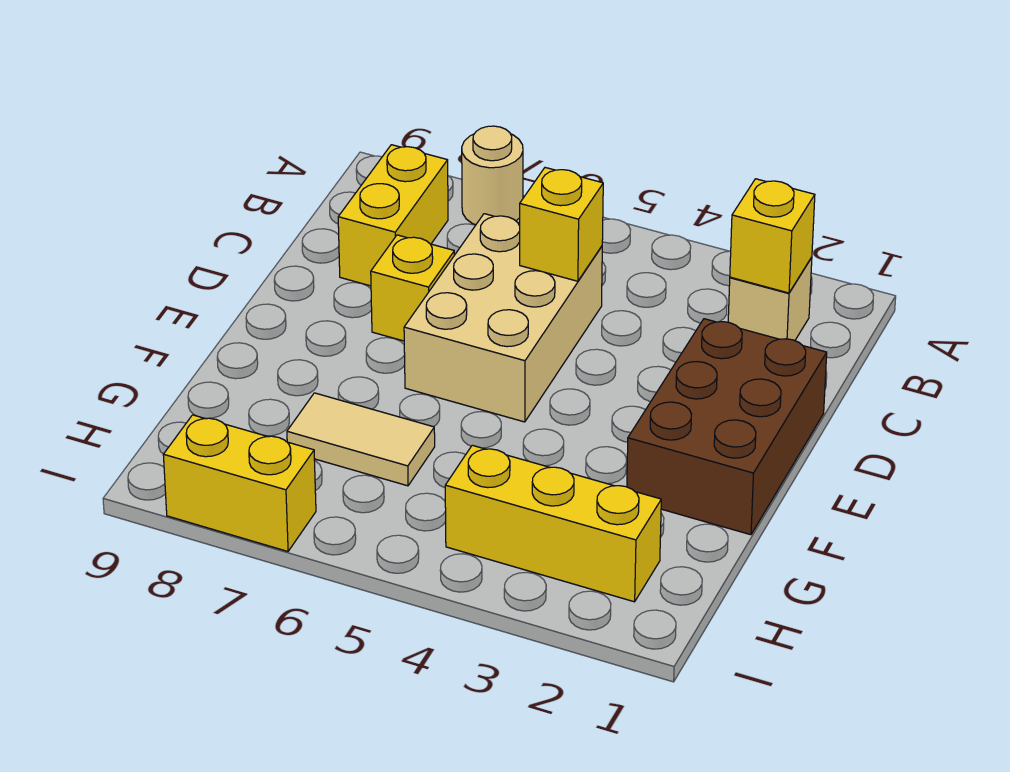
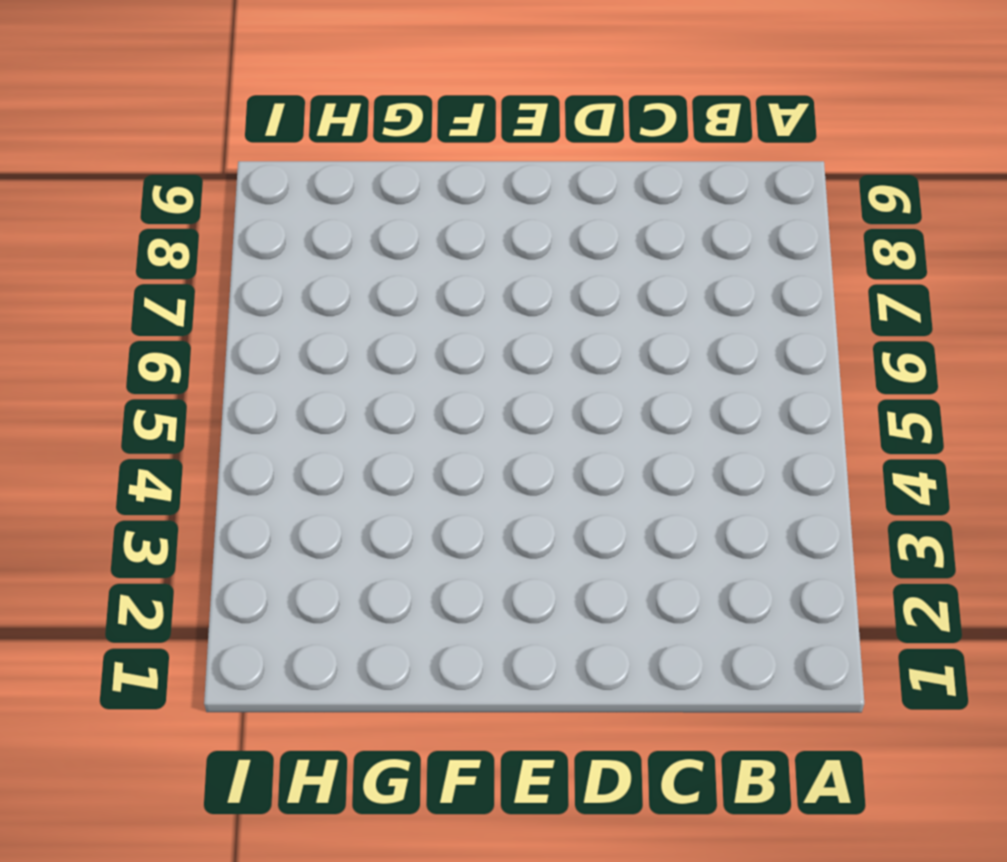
none -> tan 1x1 round brick [462,126,523,225]
none -> tan 1x1 brick [728,257,812,341]

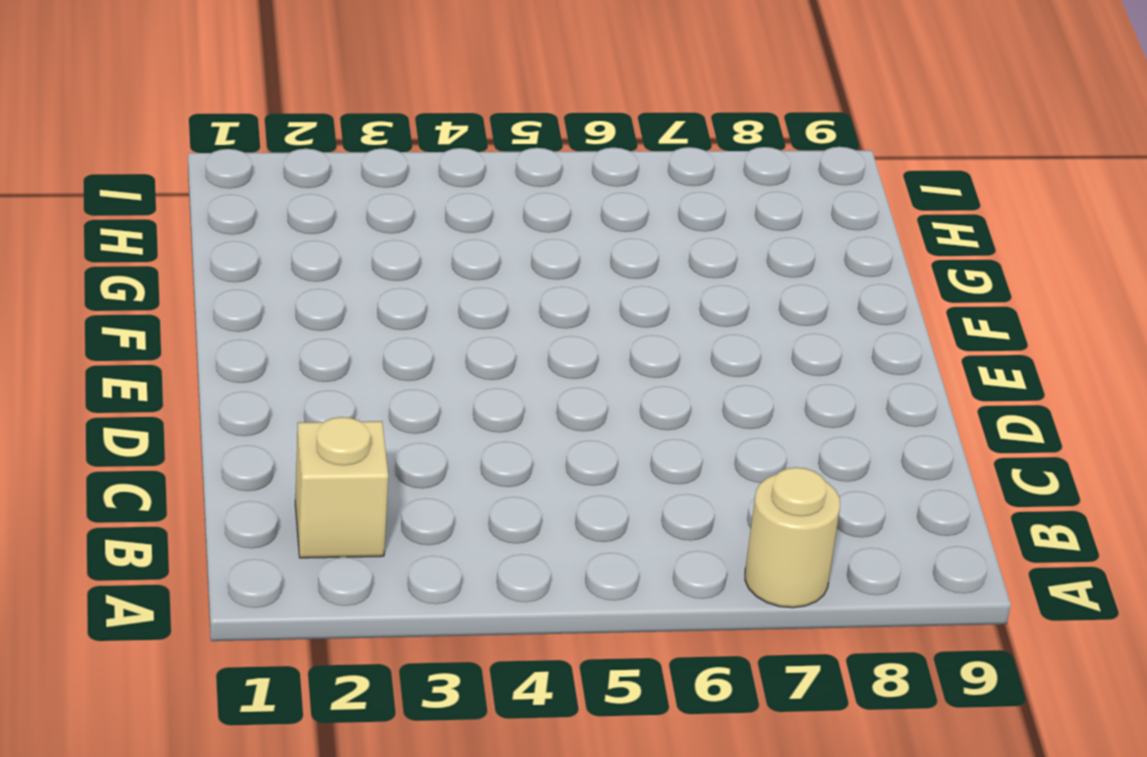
none -> yellow 1x2 brick [338,145,448,286]
none -> tan 2x3 brick [404,214,602,422]

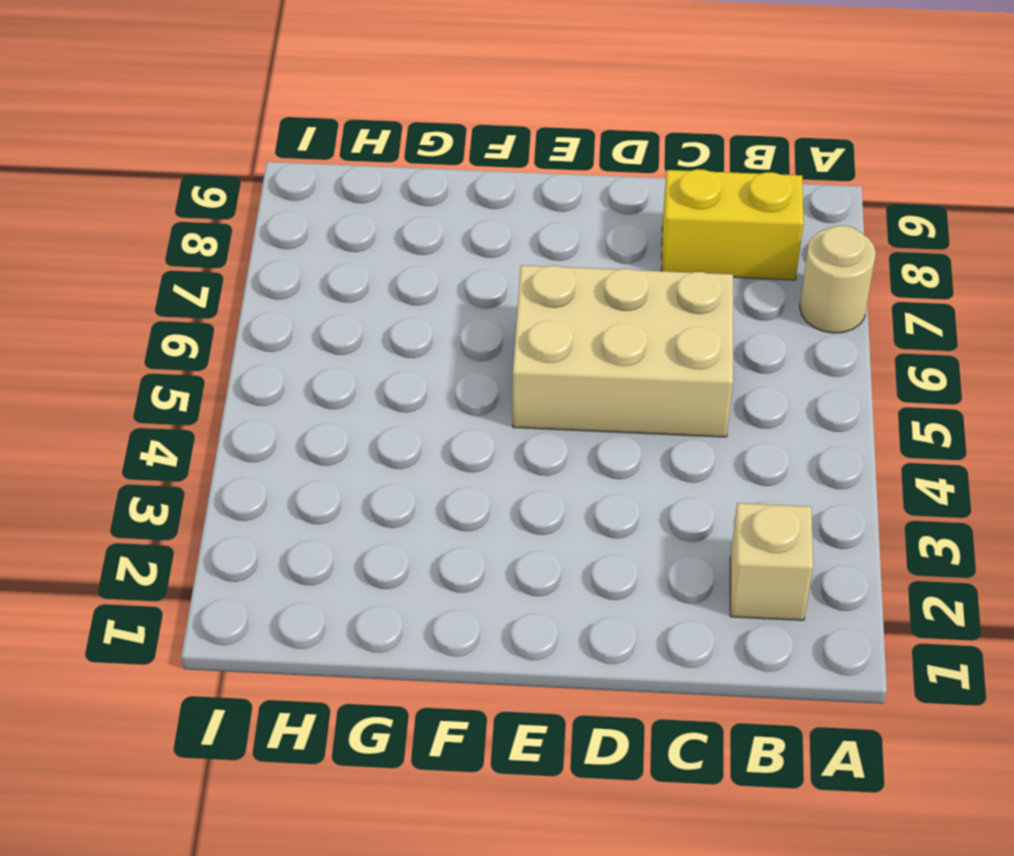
none -> brown 2x3 brick [627,319,827,535]
none -> yellow 1x1 brick [371,235,454,341]

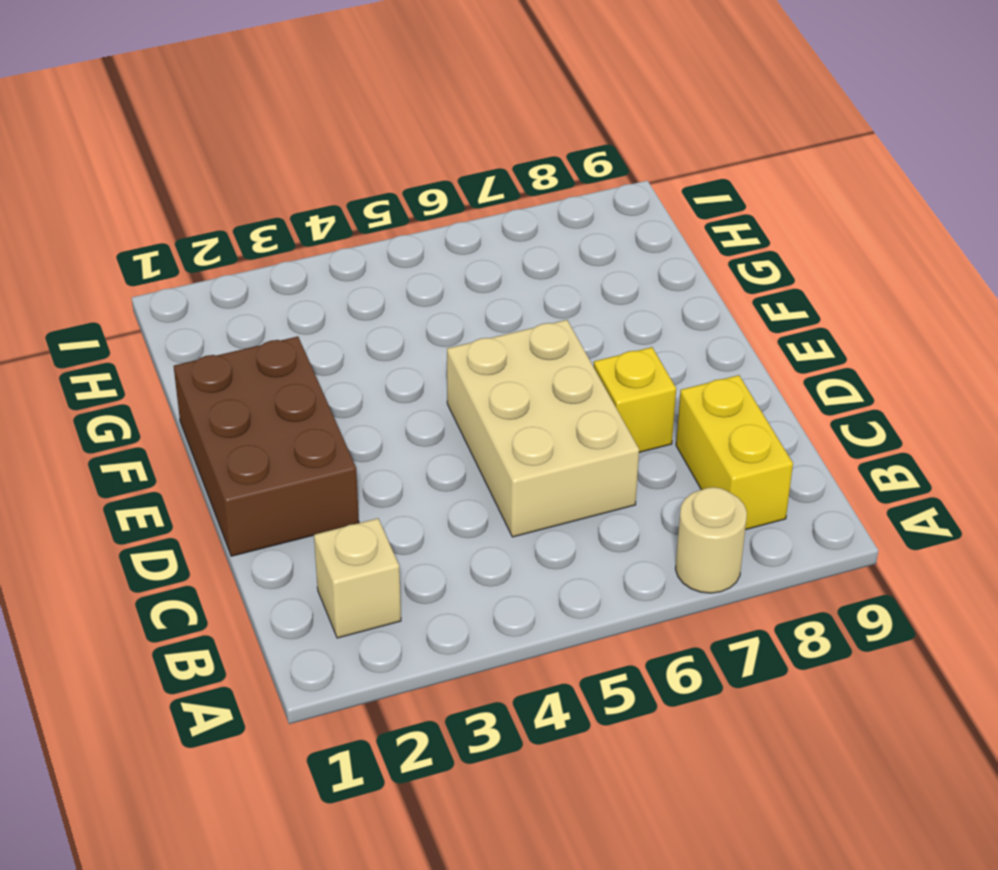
none -> tan 1x2 tile [287,393,435,486]
none -> yellow 1x3 brick [445,445,661,602]

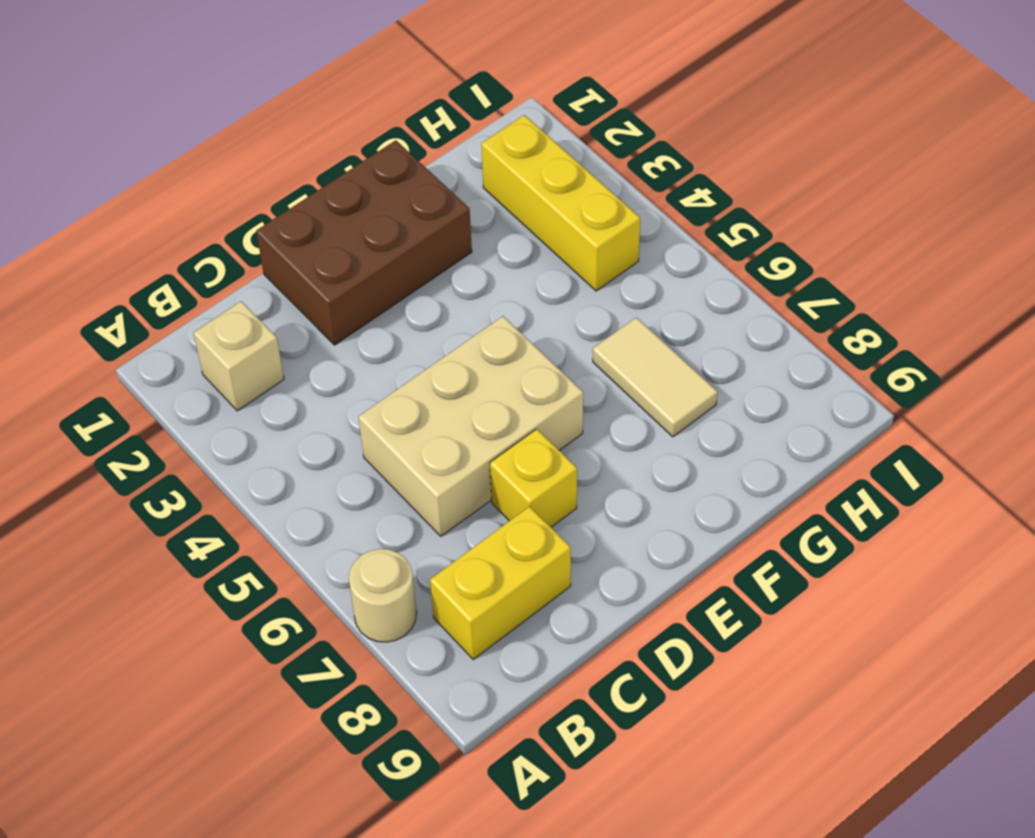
none -> yellow 1x2 brick [163,415,316,551]
none -> yellow 1x1 brick [730,179,815,293]

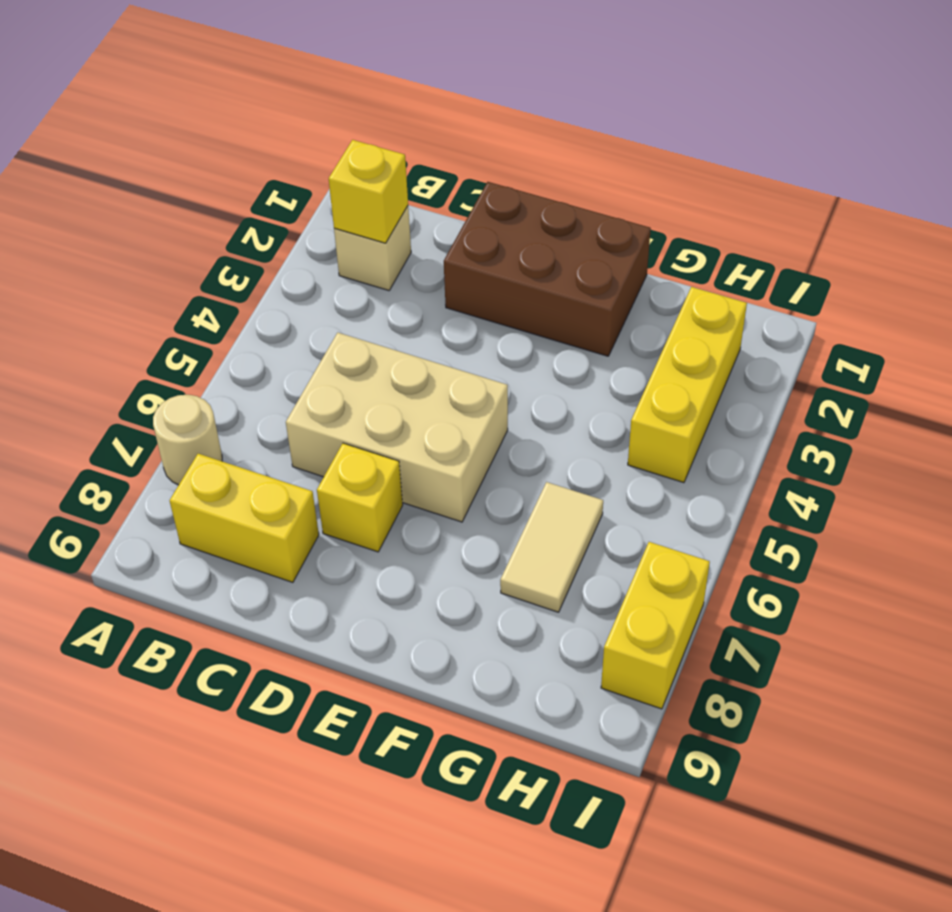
none -> yellow 1x1 brick [520,168,603,281]

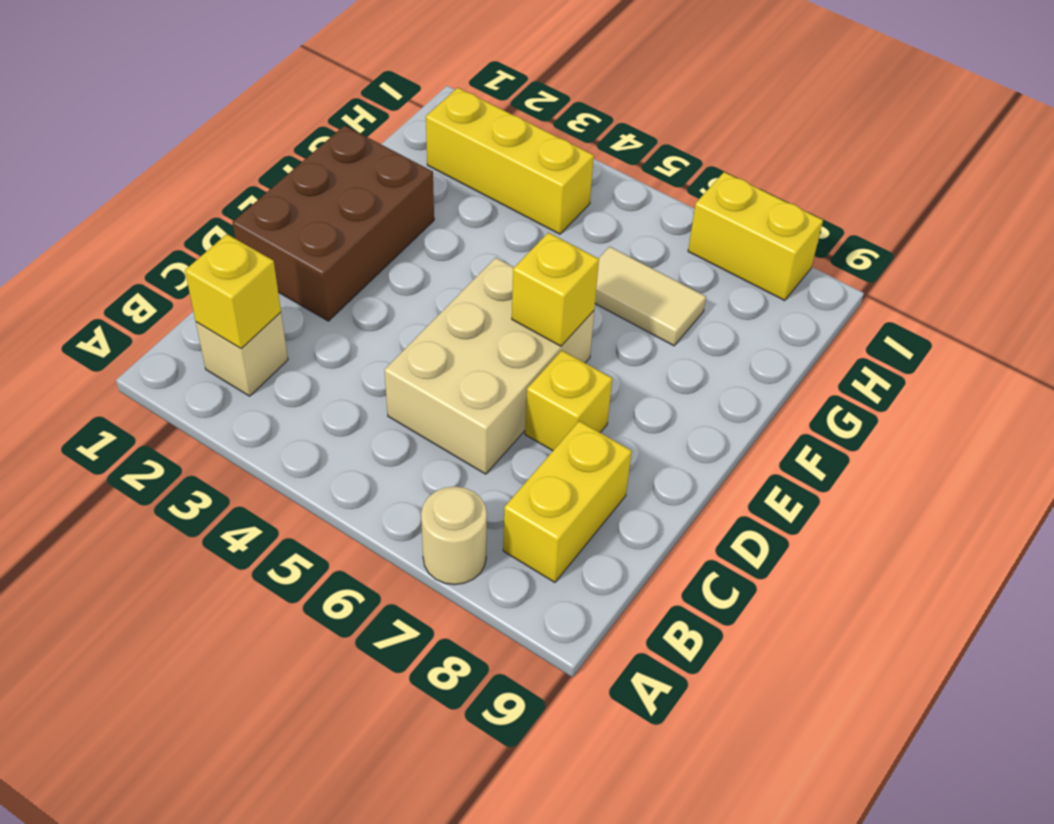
yellow 1x1 brick [512,233,599,346] -> yellow 1x1 brick moved to [520,168,603,281]

